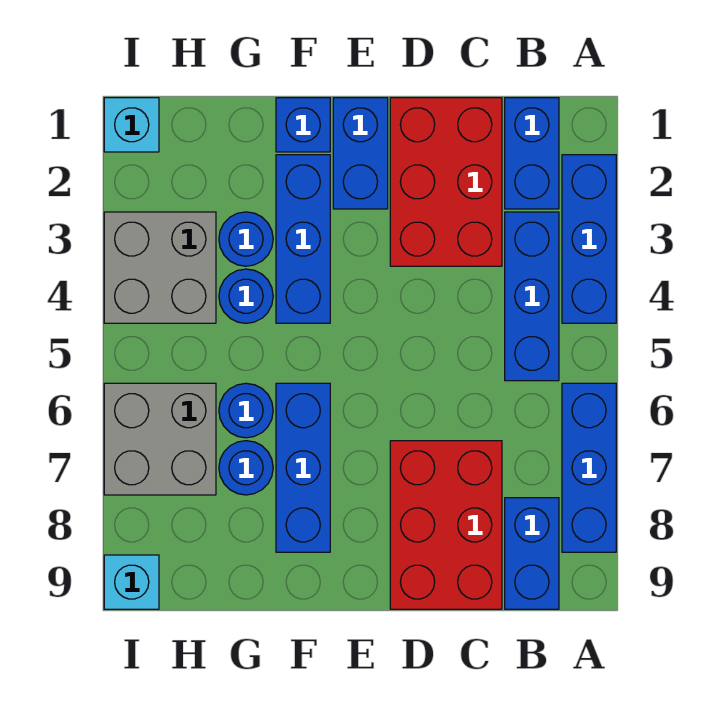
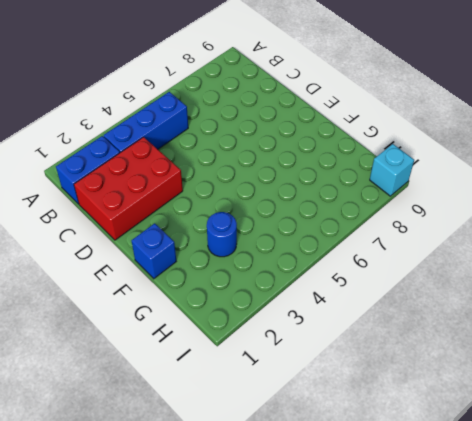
none -> blue 1x3 brick [562,155,616,323]
none -> blue 1x3 brick [562,383,616,552]
none -> blue 1x2 brick [505,498,559,609]

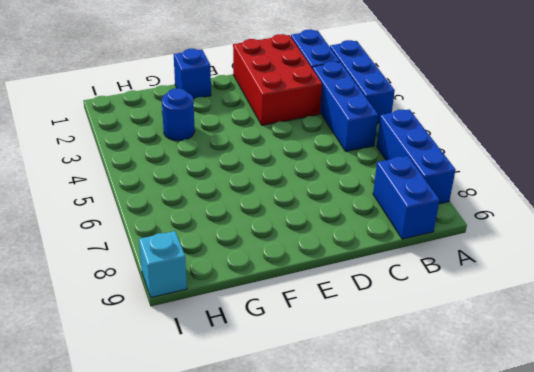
none -> red 2x3 brick [390,441,502,609]
none -> blue 1x2 brick [333,98,388,209]
none -> blue 1x3 brick [276,155,330,323]

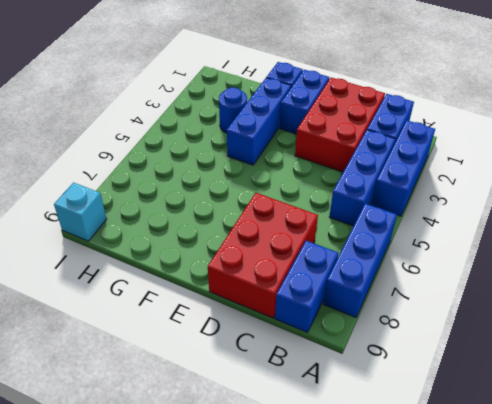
none -> blue 1x3 brick [276,383,330,552]
none -> blue 1x1 round brick [219,269,273,323]
none -> blue 1x1 round brick [219,383,273,438]

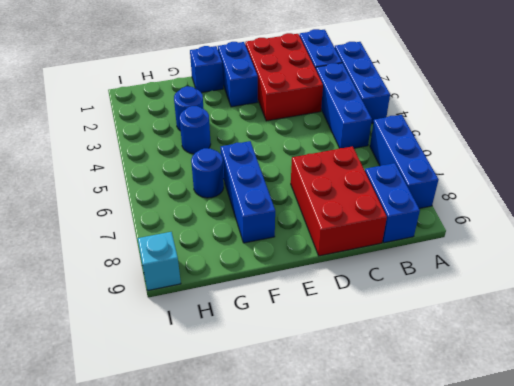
none -> blue 1x3 brick [276,155,330,323]
none -> blue 1x1 round brick [219,441,273,495]
none -> grey 2x2 brick [104,212,216,323]

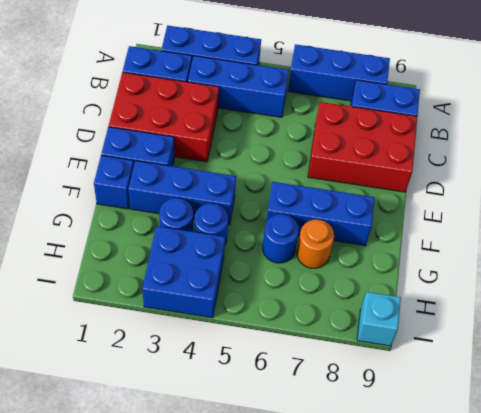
orange 1x1 round brick [297,220,334,268] -> blue 1x1 round brick [219,441,273,495]
blue 2x2 brick [142,226,225,318] -> grey 2x2 brick [104,212,216,323]
none -> grey 2x2 brick [104,383,216,495]
none -> cyan 1x1 brick [104,98,159,152]

